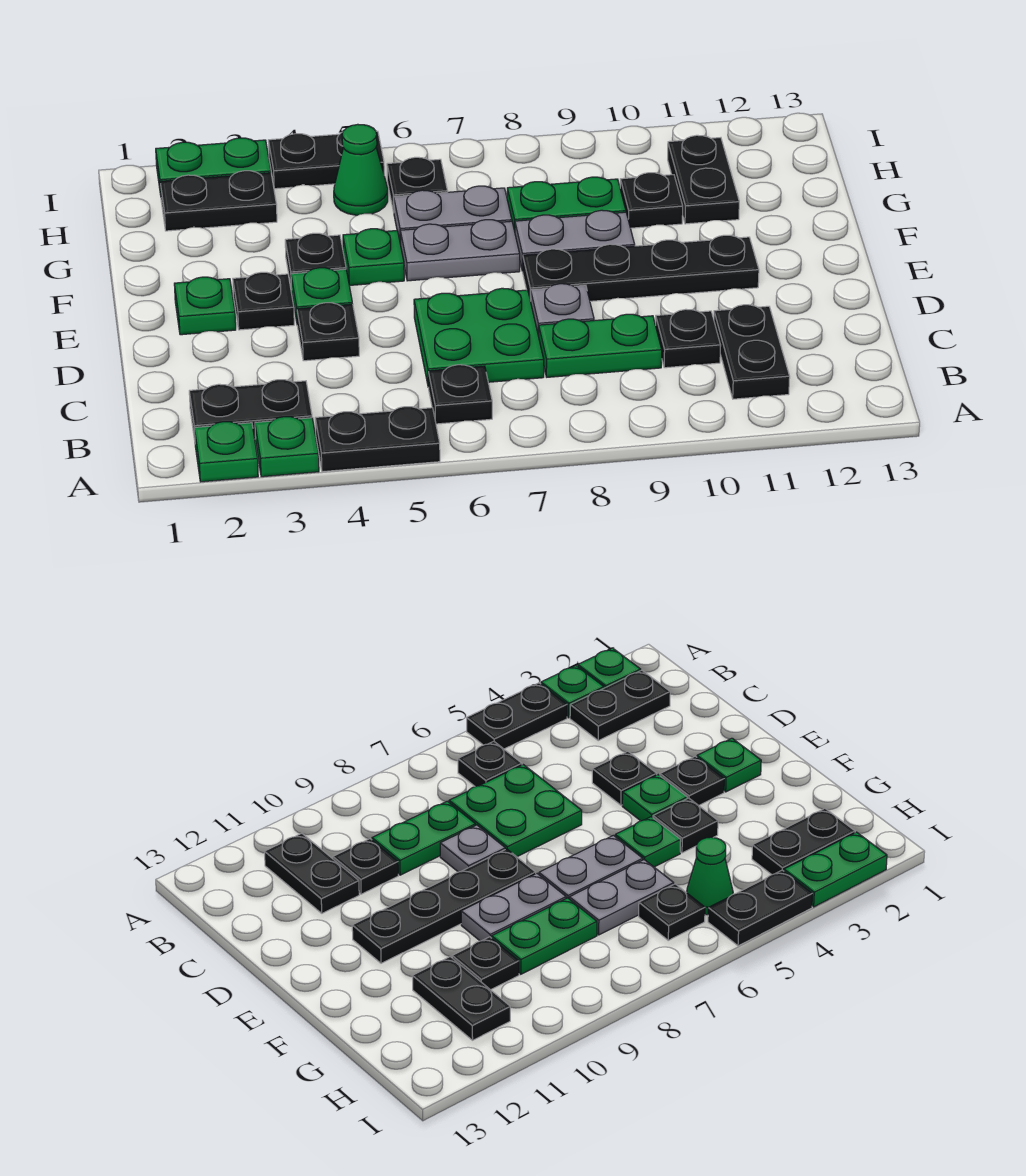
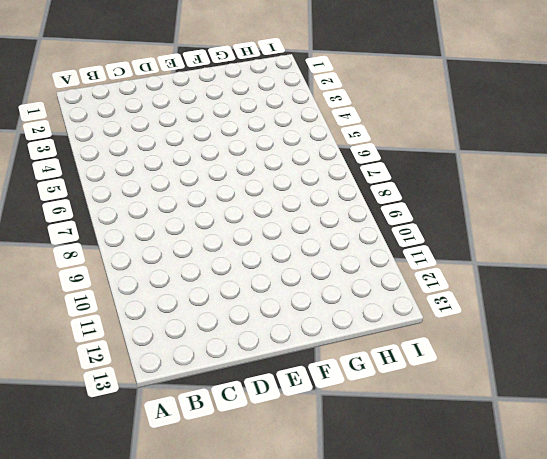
none -> green 1x1 plate [194,422,258,482]
none -> green 1x1 plate [255,417,319,477]
none -> black 1x2 plate [315,407,440,472]

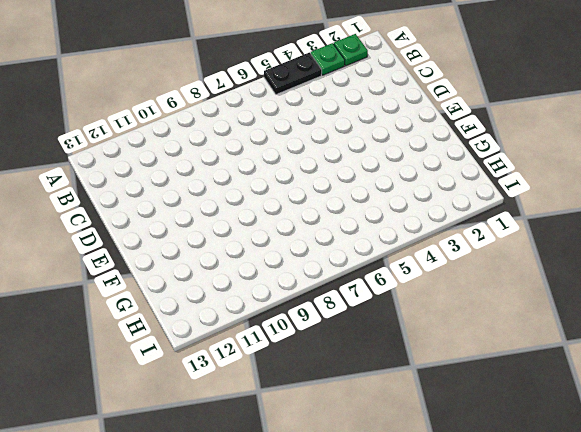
none -> black 1x2 plate [189,380,312,440]
none -> black 1x1 plate [428,365,492,424]
none -> black 1x2 plate [714,305,790,399]

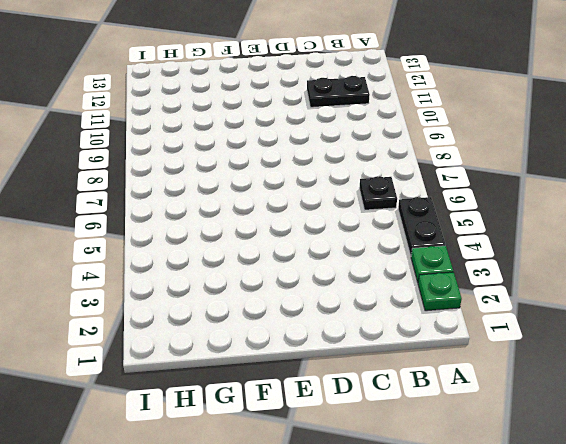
none -> black 1x2 plate [189,380,312,440]
none -> green 2x2 plate [414,288,544,384]
none -> green 1x2 plate [539,314,662,377]

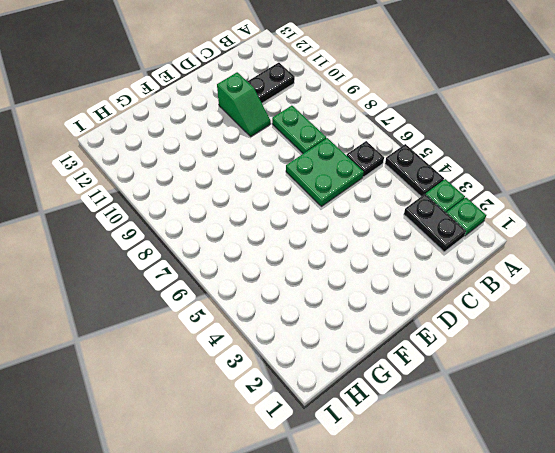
green 1x2 slope [217,72,271,136] -> none
none -> black 1x1 plate [656,309,721,368]
none -> black 1x1 plate [297,303,359,361]
none -> grey 1x1 plate [531,284,594,336]

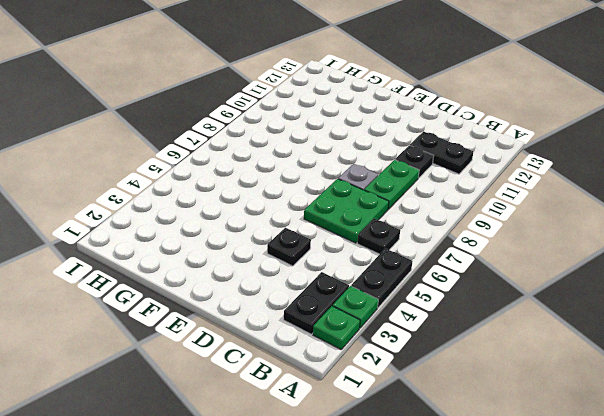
none -> green 1x1 plate [174,277,236,335]
none -> black 1x1 plate [233,272,294,330]
none -> green 1x1 plate [291,268,352,321]

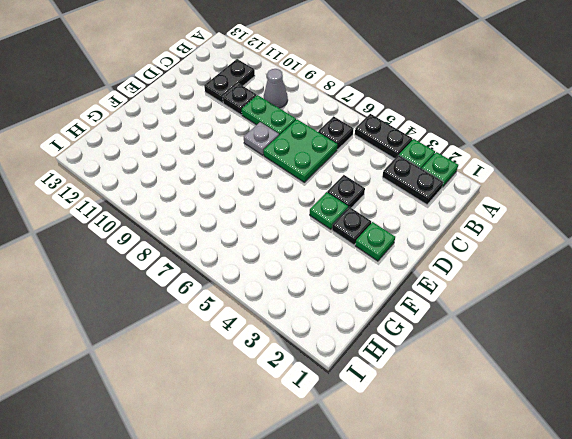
grey 1x1 cone [264,69,288,108] -> none
none -> black 1x4 plate [523,235,759,301]
none -> black 1x1 plate [285,233,346,290]
none -> green 1x1 plate [343,229,404,286]

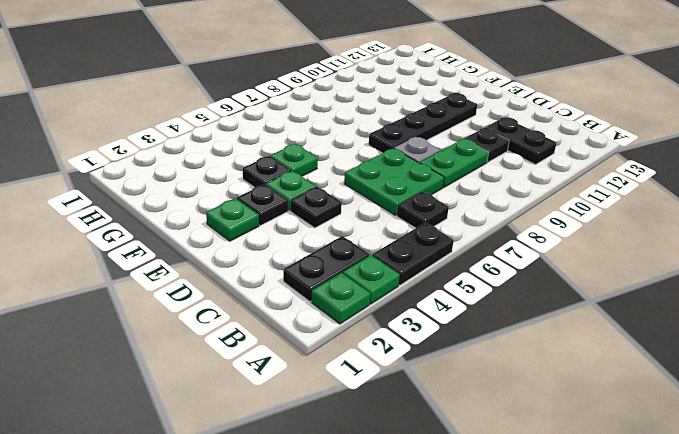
none -> grey 1x2 plate [400,220,520,281]
none -> grey 1x2 plate [515,210,635,271]
none -> grey 1x2 plate [394,186,512,245]

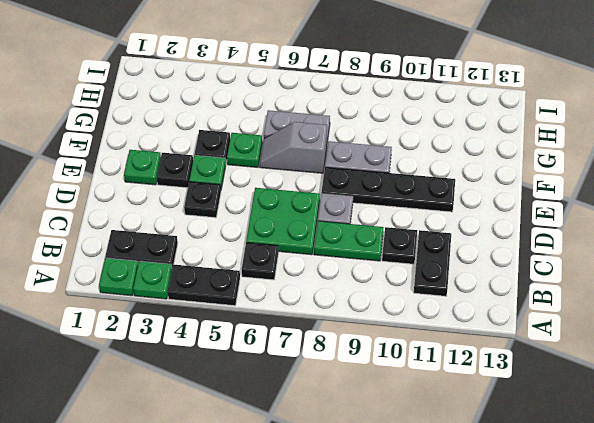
grey 1x2 slope [260,122,327,173] -> grey 1x2 plate [400,220,520,281]
none -> green 1x2 plate [507,177,626,231]
none -> black 1x1 plate [620,173,683,228]
none -> black 1x2 plate [668,135,739,224]

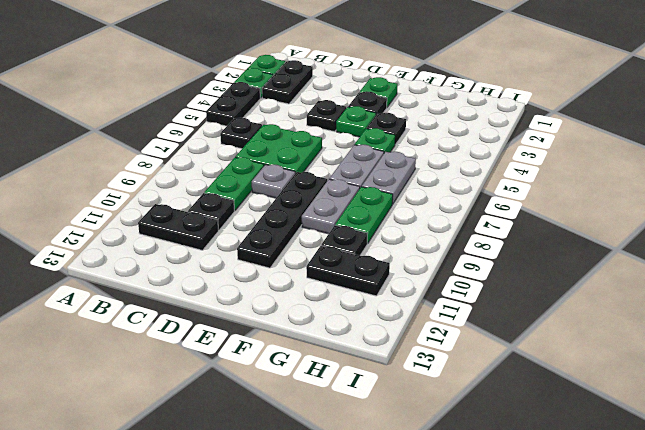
none -> black 1x2 plate [160,171,277,231]
none -> green 1x1 cone [334,124,388,215]
none -> black 1x1 plate [387,157,448,212]

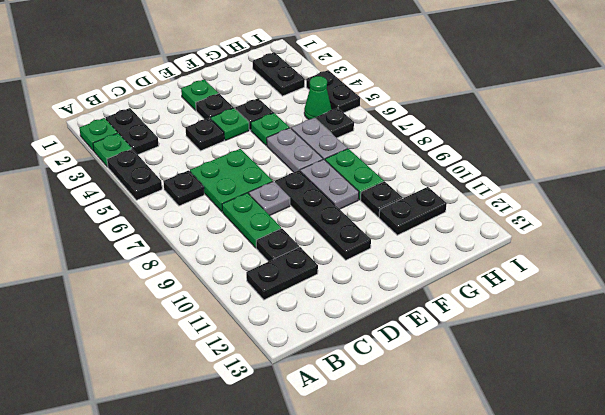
none -> green 1x2 plate [156,138,271,195]

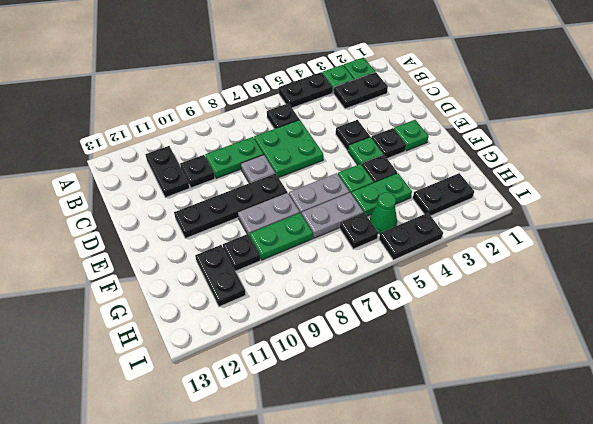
green 1x2 plate [351,173,412,216] -> green 1x2 plate moved to [156,138,271,195]

